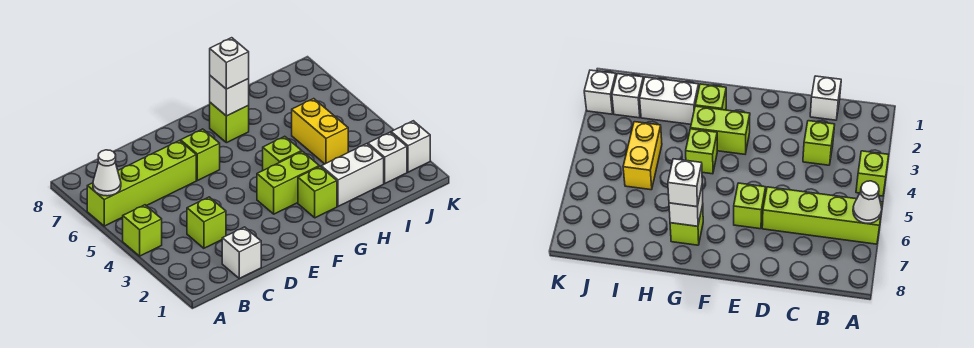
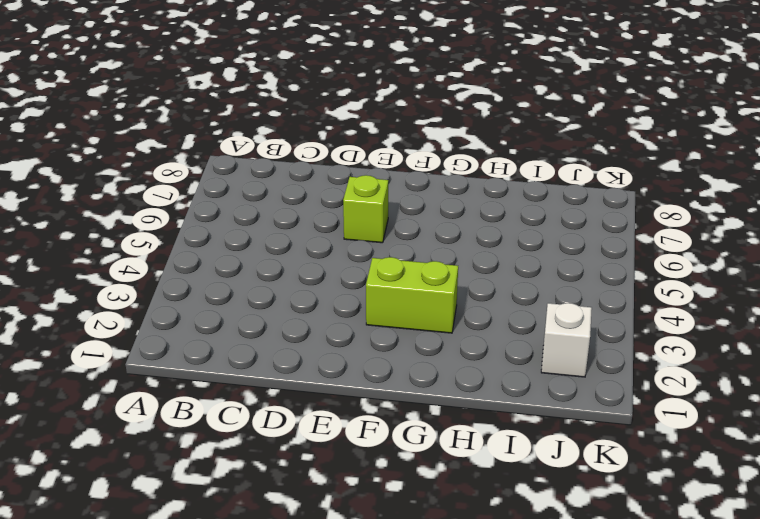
none -> lime 1x1 brick [123,205,162,256]
none -> lime 1x4 brick [87,141,196,226]
none -> white 1x1 brick [222,227,261,278]

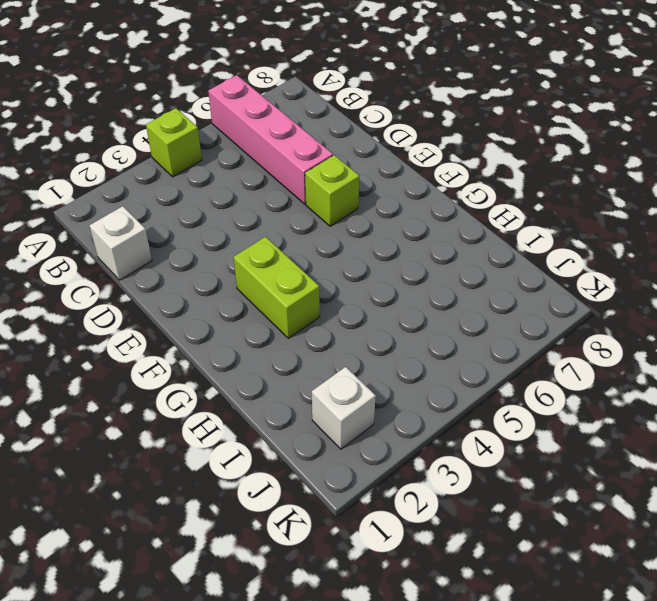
pink 1x4 brick [208,75,333,204] -> lime 1x4 brick [87,141,196,226]
none -> lime 1x1 brick [187,197,226,248]
none -> lime 1x1 brick [298,166,337,218]
none -> lime 1x1 brick [263,136,302,170]

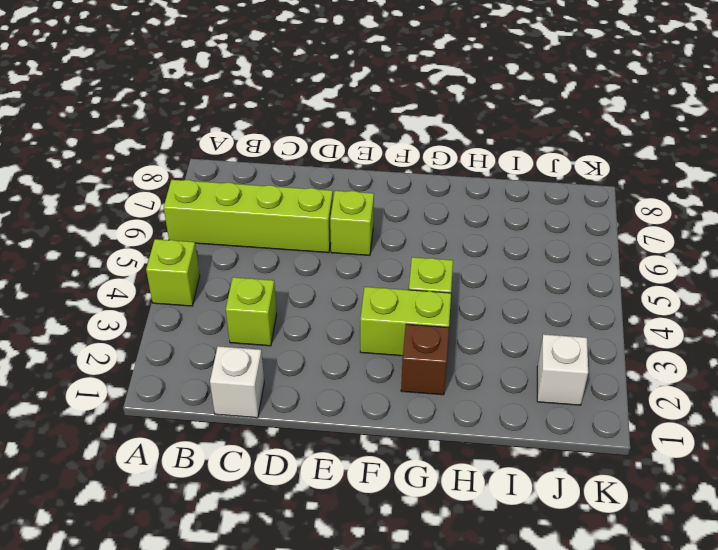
brown 1x1 brick [401,324,449,395] -> lime 1x1 brick [298,166,337,218]
none -> lime 1x1 brick [210,103,249,143]
none -> white 1x2 brick [321,144,384,206]
none -> yellow 1x2 brick [292,99,348,164]

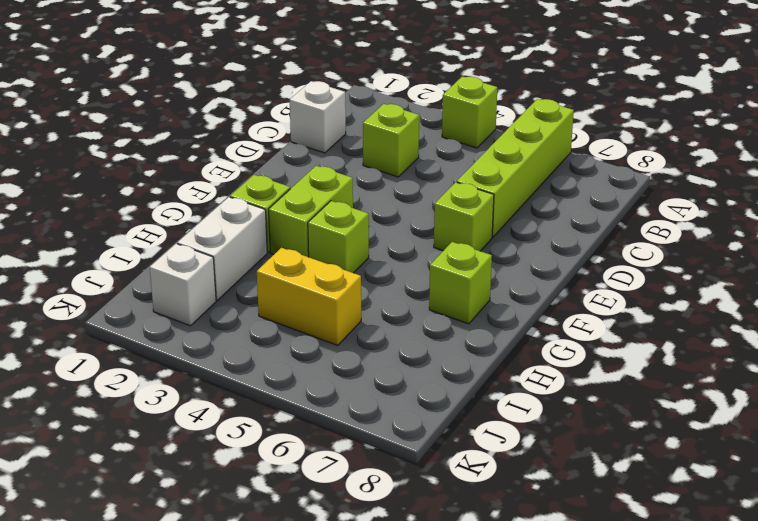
none -> white 1x1 brick [391,121,430,172]
none -> white 1x1 cone [93,150,121,196]
none -> white 1x1 brick [210,76,249,116]

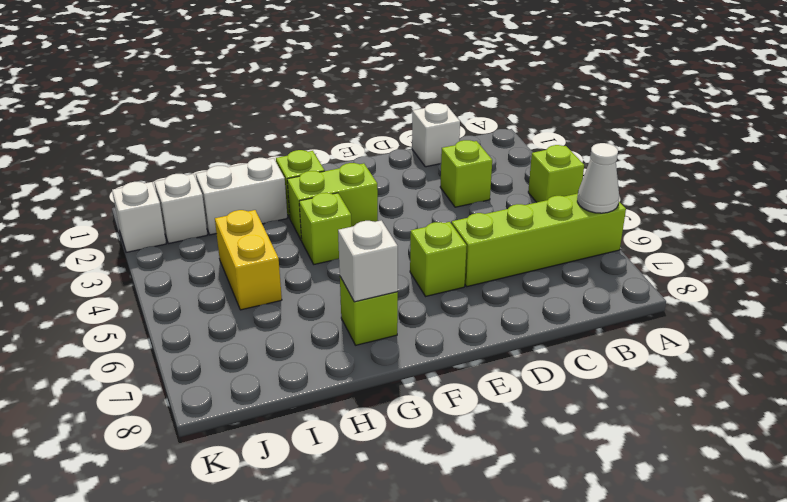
none -> white 1x1 brick [210,38,249,89]

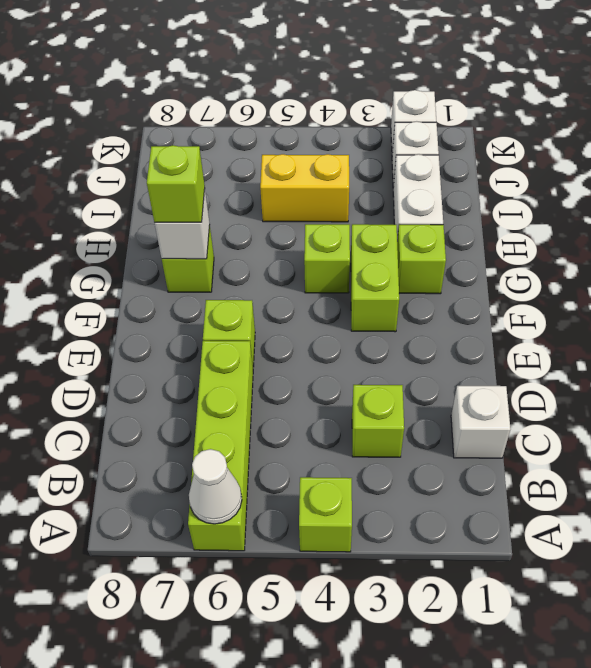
lime 1x1 brick [147,145,205,222] -> white 1x1 brick [210,38,249,89]

